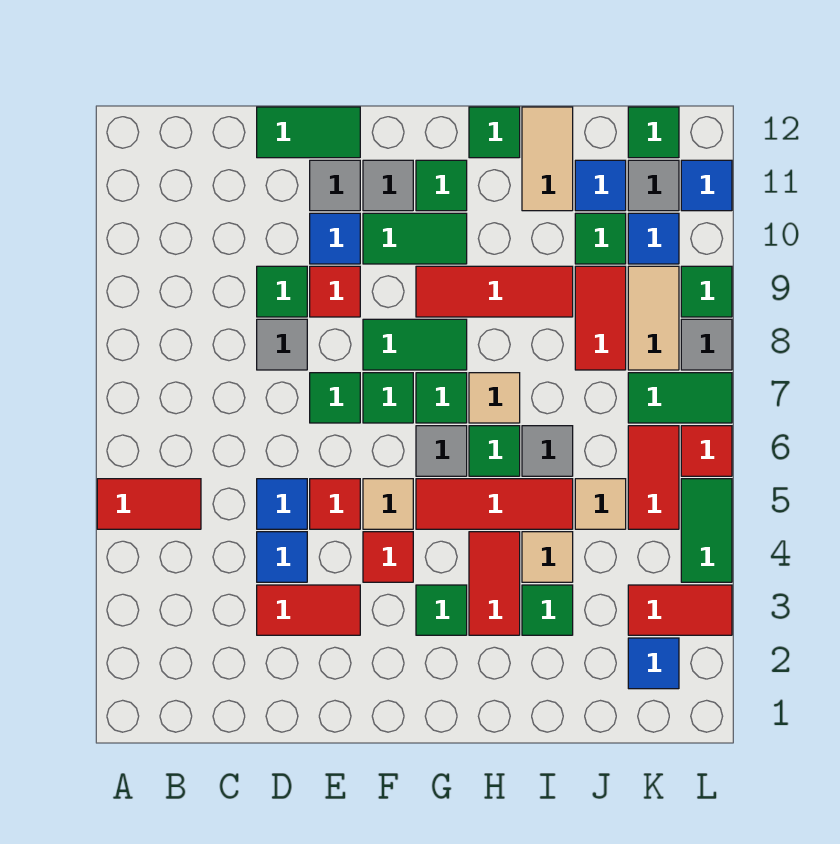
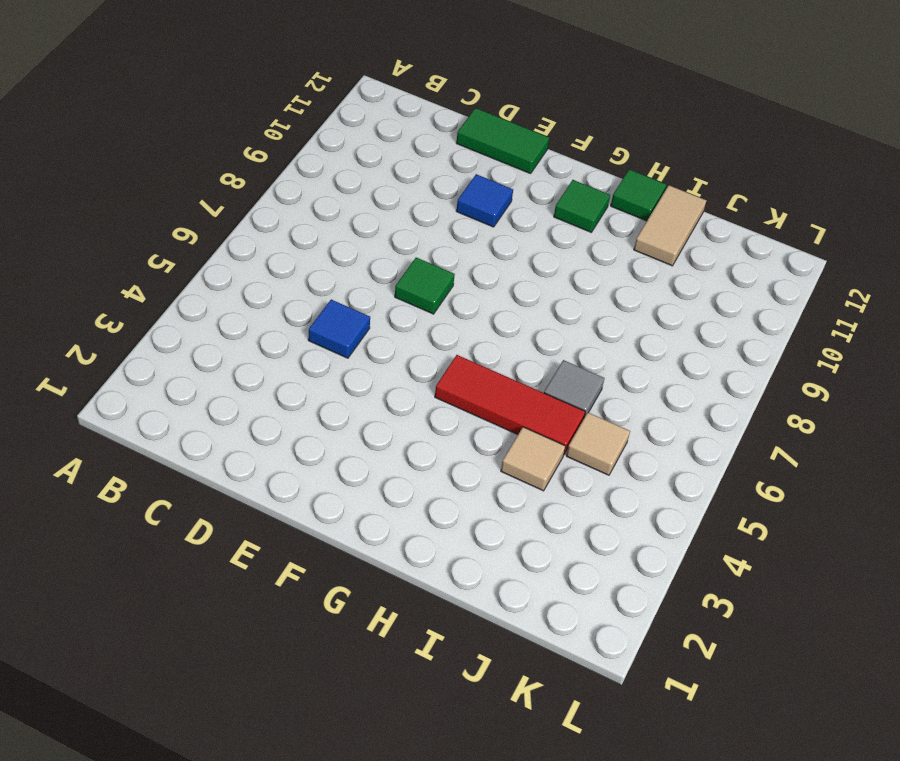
none -> red 1x2 tile [97,479,201,529]
none -> red 1x2 tile [257,585,360,635]
none -> blue 1x1 tile [257,532,307,582]
none -> grey 1x1 tile [257,319,307,370]

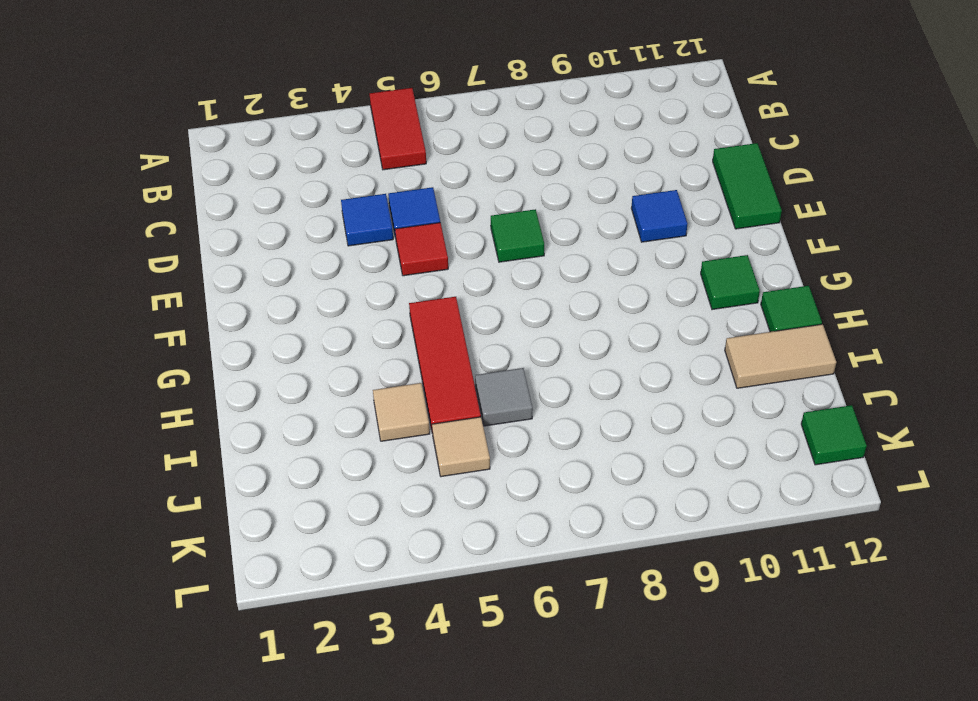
none -> red 1x2 tile [257,585,360,635]
none -> grey 1x1 tile [257,319,307,370]
none -> green 1x1 tile [257,266,307,317]
none -> red 1x1 tile [310,266,360,317]

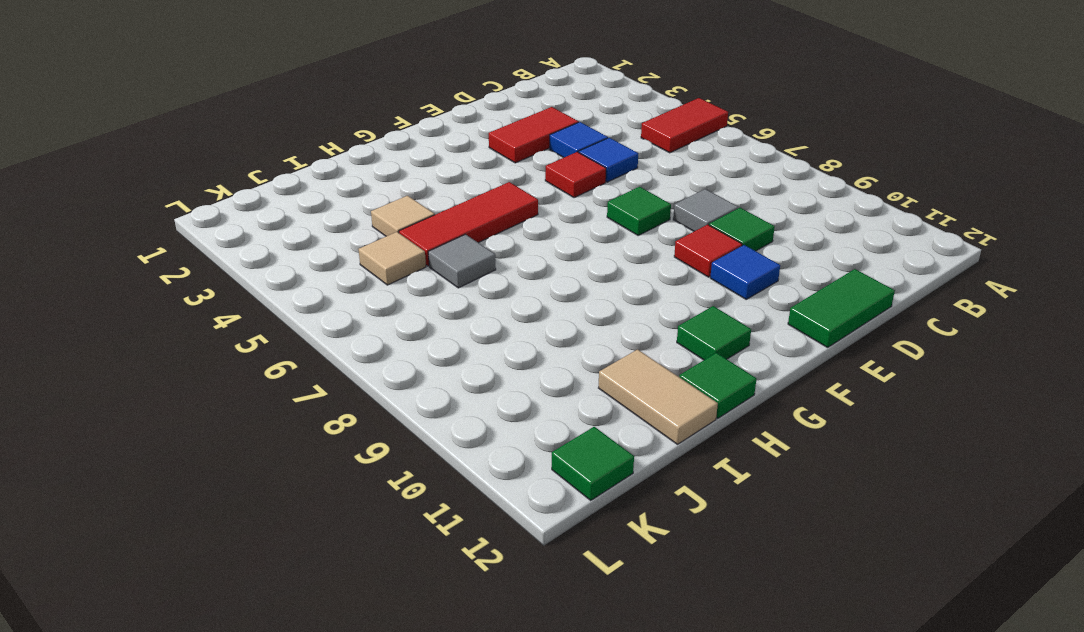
none -> grey 1x1 tile [310,160,360,211]
none -> red 1x1 tile [363,532,413,582]
none -> tan 1x1 tile [363,479,413,529]
none -> green 1x1 tile [363,373,413,423]

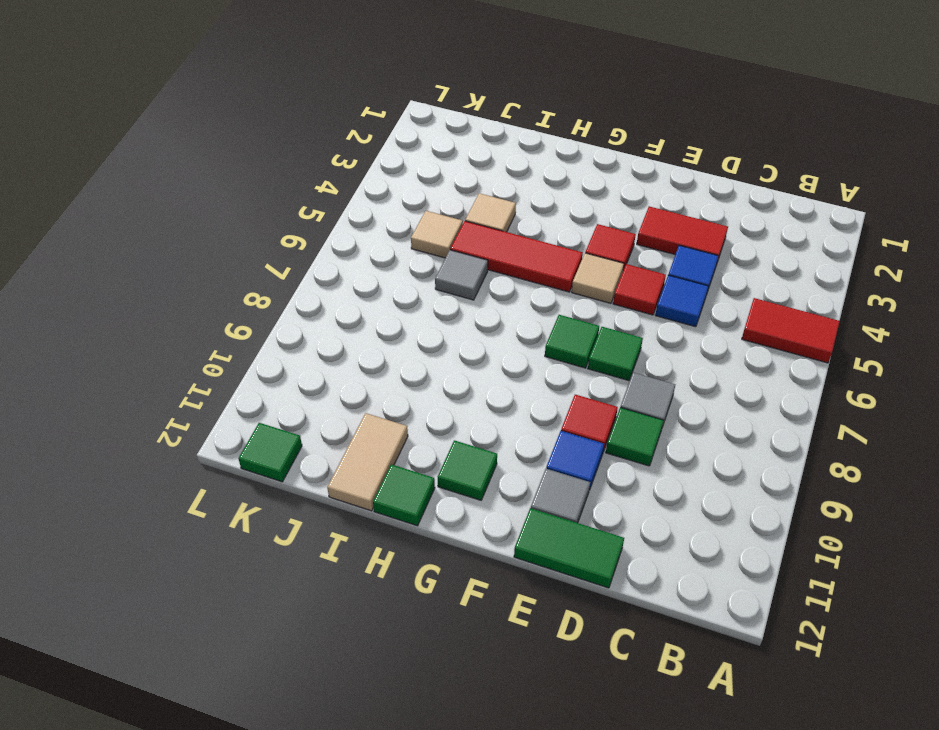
none -> green 1x2 tile [363,319,467,370]
none -> green 1x2 tile [363,213,467,264]
none -> grey 1x1 tile [363,160,413,211]
none -> green 1x1 tile [416,585,467,635]

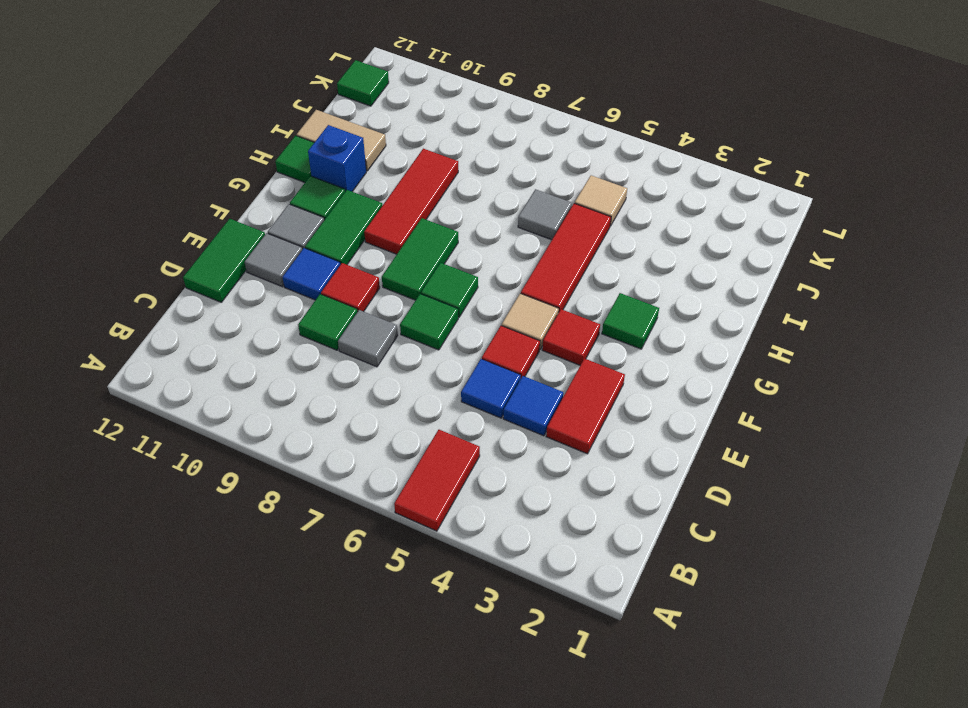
blue 1x1 brick [308,125,366,192] -> none
none -> grey 1x1 tile [416,426,467,476]
none -> green 1x1 tile [416,373,467,423]
none -> red 1x2 tile [469,532,520,635]
none -> green 1x1 tile [469,426,520,476]

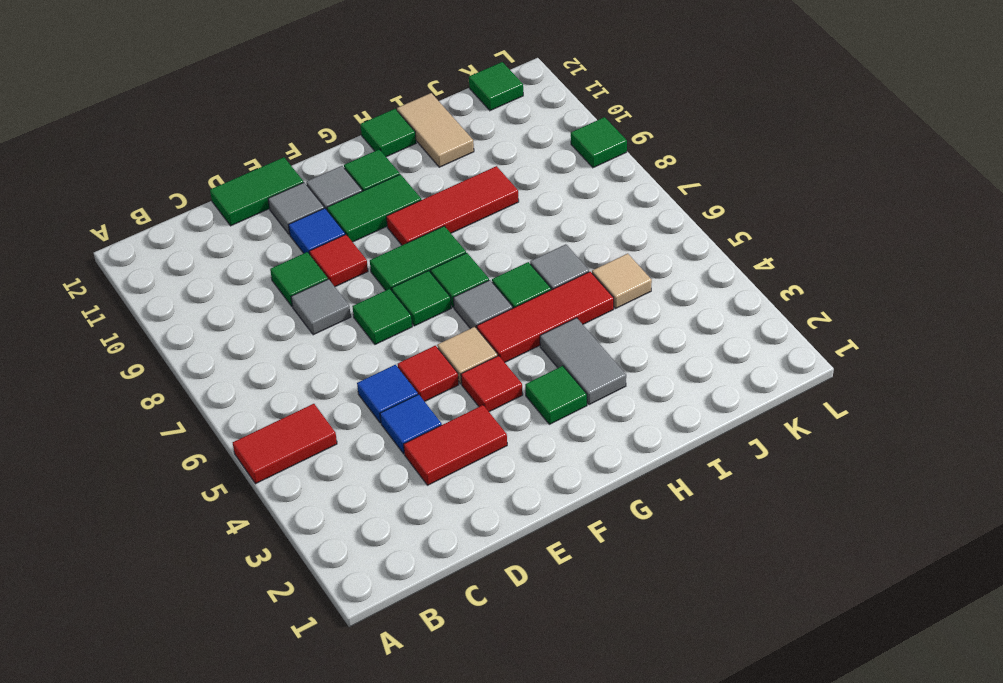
grey 1x2 tile [540,318,626,405] -> red 1x2 tile [469,532,520,635]
none -> tan 1x1 tile [469,373,520,423]
none -> green 1x1 tile [522,585,573,635]
none -> tan 1x1 tile [522,532,573,582]
none -> red 1x2 tile [575,266,626,370]

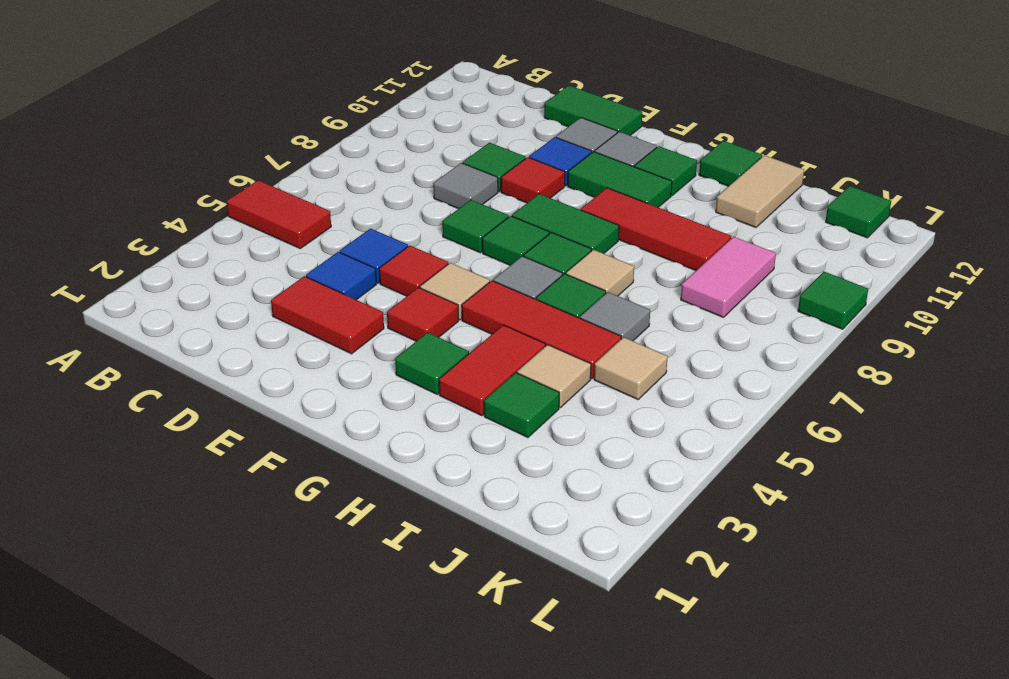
pink 1x2 tile [681,237,776,318] -> red 1x2 tile [575,266,626,370]
none -> green 1x1 tile [575,213,626,264]
none -> blue 1x1 tile [575,160,626,211]
none -> blue 1x1 tile [628,638,679,689]
none -> red 1x2 tile [628,585,732,635]

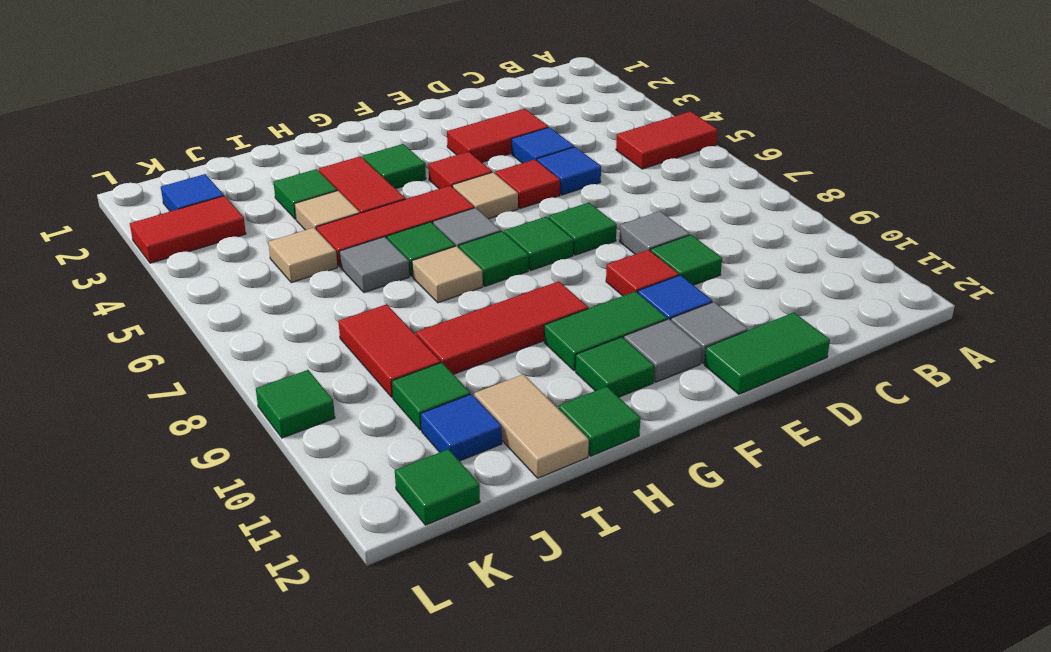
none -> green 1x2 tile [363,319,467,370]
none -> red 1x2 tile [628,426,679,529]
none -> green 1x2 tile [628,373,732,423]
none -> tan 1x2 tile [628,266,679,370]

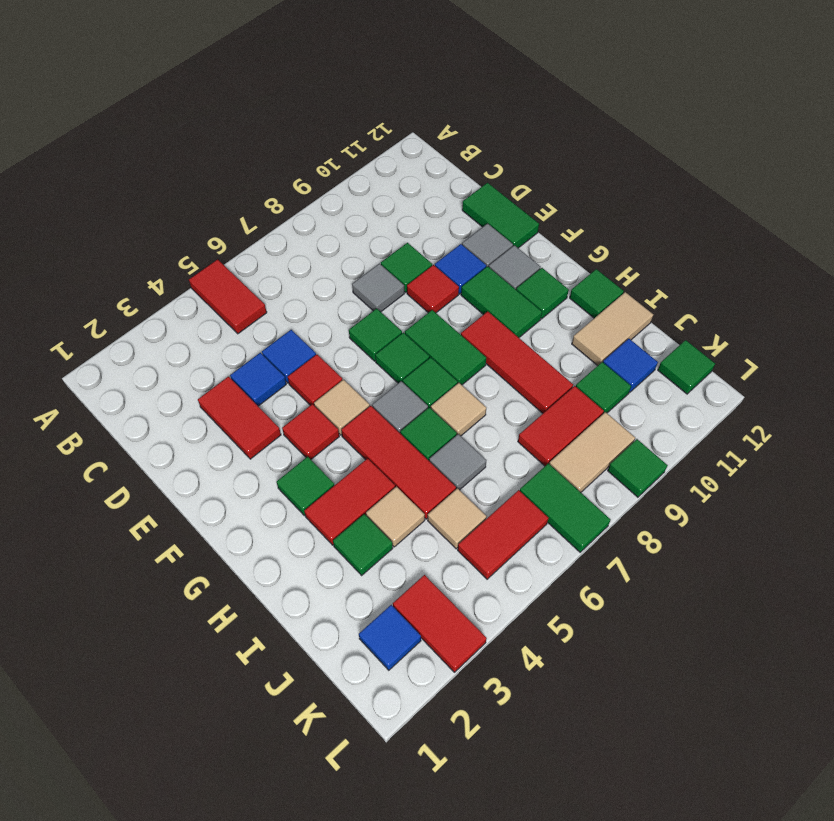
none -> blue 1x1 tile [628,213,679,264]
none -> grey 1x1 tile [628,160,679,211]
none -> green 1x2 tile [681,479,732,582]
none -> red 1x1 tile [681,426,732,476]

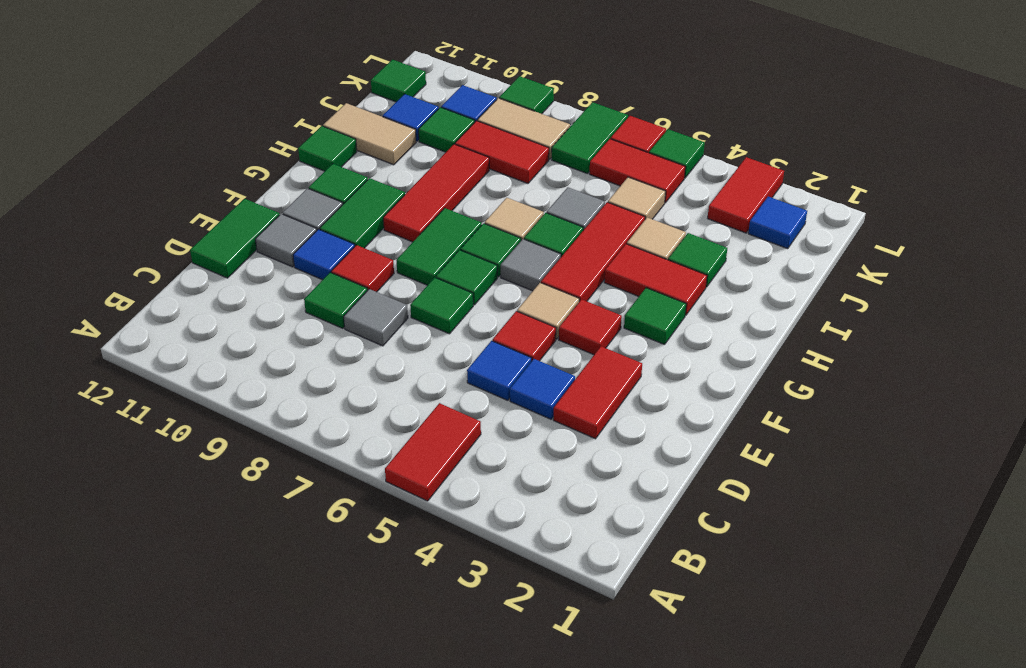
green 1x1 tile [649,129,705,178] -> green 1x2 tile [681,479,732,582]
none -> grey 1x1 tile [628,160,679,211]
none -> grey 1x1 tile [681,319,732,370]
none -> blue 1x1 tile [681,160,732,211]

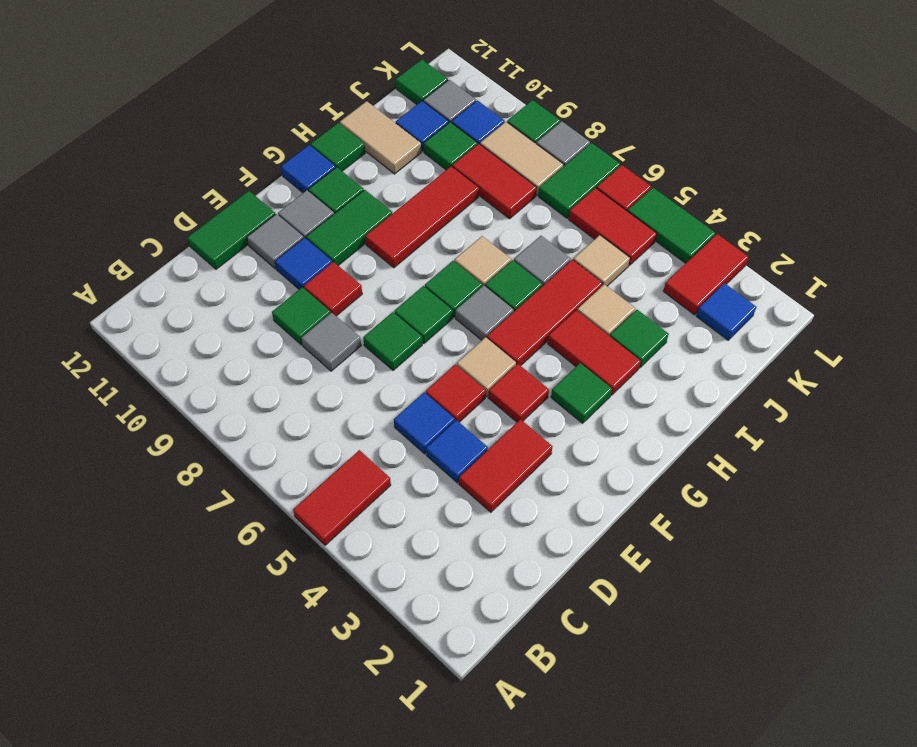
blue 1x1 tile [281,145,336,193] -> blue 1x1 tile moved to [681,160,732,211]
none -> green 1x2 tile [363,319,467,370]

